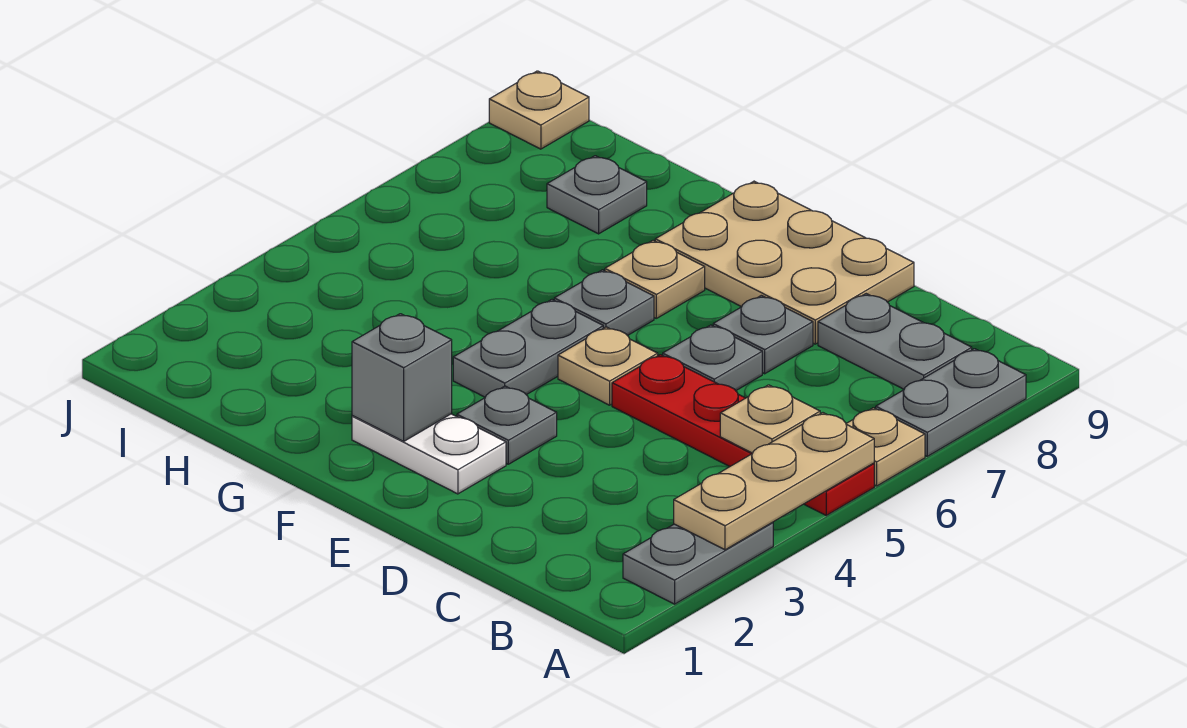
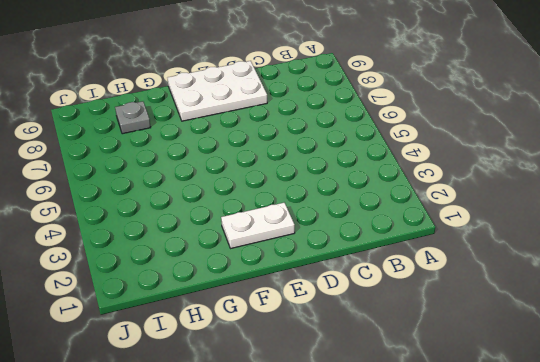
white 2x3 plate [168,61,267,121] -> tan 2x3 plate [655,181,914,344]
none -> grey 1x2 plate [623,522,773,604]
none -> red 1x4 plate [612,355,874,515]
none -> tan 1x1 plate [846,408,925,486]

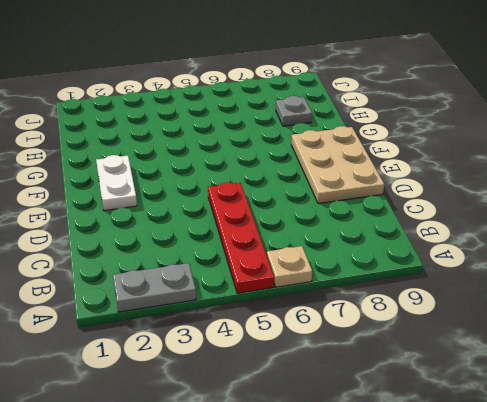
none -> grey 1x2 plate [876,349,1026,456]
none -> grey 1x2 plate [818,294,972,389]
none -> grey 1x1 plate [663,325,762,391]

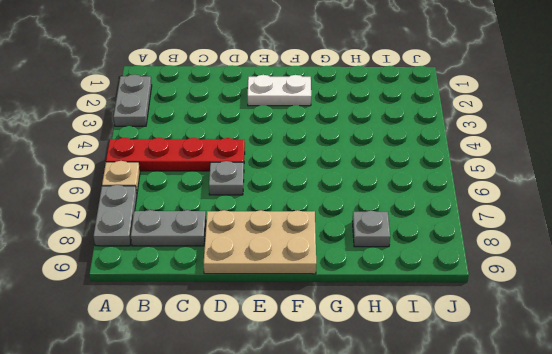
none -> grey 1x1 plate [713,295,813,374]
none -> grey 1x1 plate [457,386,557,464]
none -> tan 1x1 plate [558,327,658,405]

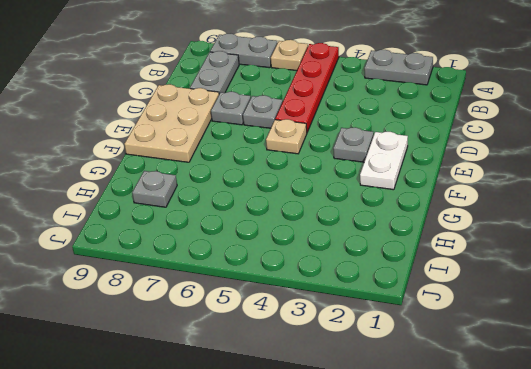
none -> grey 1x2 plate [453,300,603,397]
none -> grey 1x1 plate [554,270,654,336]
none -> tan 1x1 plate [605,240,705,318]

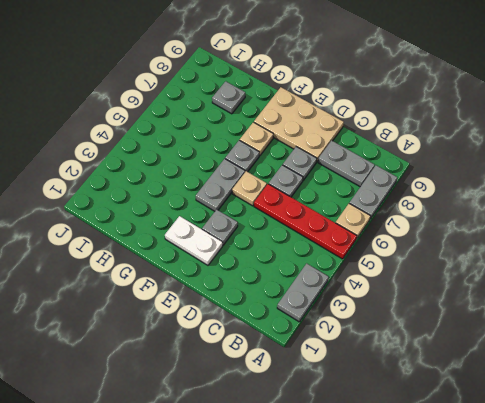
none -> tan 1x1 plate [489,71,589,149]
none -> tan 1x3 plate [674,413,874,550]
none -> tan 1x1 plate [720,385,820,453]

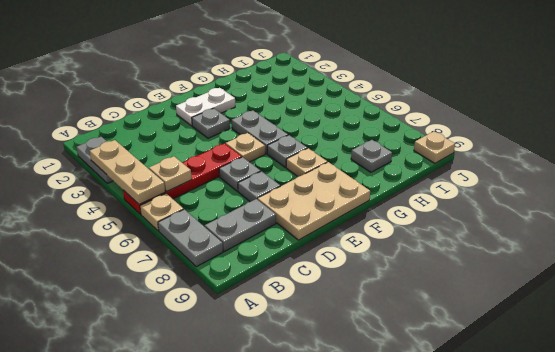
none -> grey 1x1 brick [352,314,452,441]

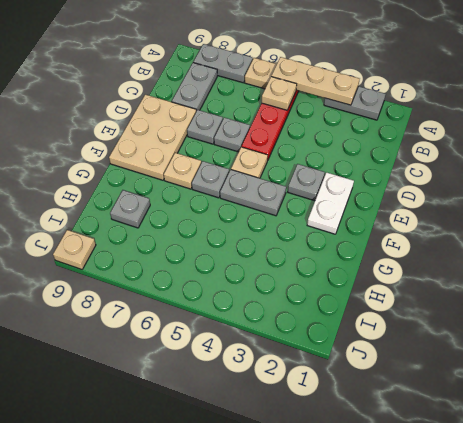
none -> grey 1x1 brick [352,314,452,441]

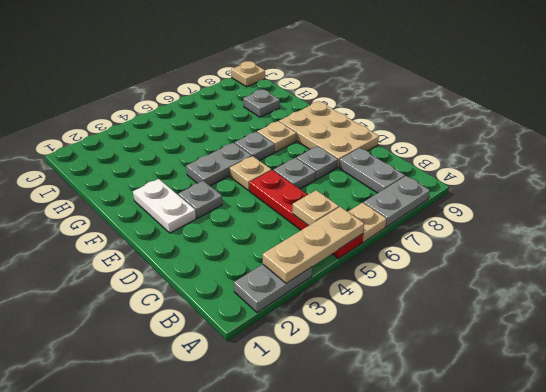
none -> grey 1x1 brick [352,314,452,441]

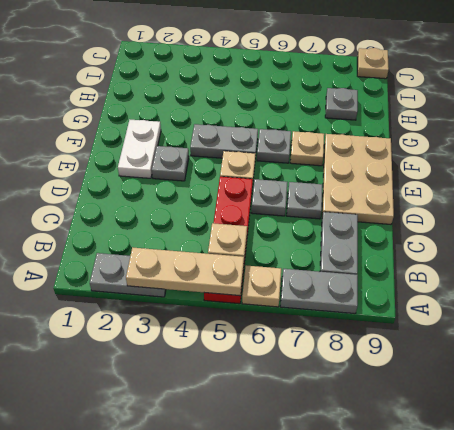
none -> grey 1x1 brick [352,314,452,441]

